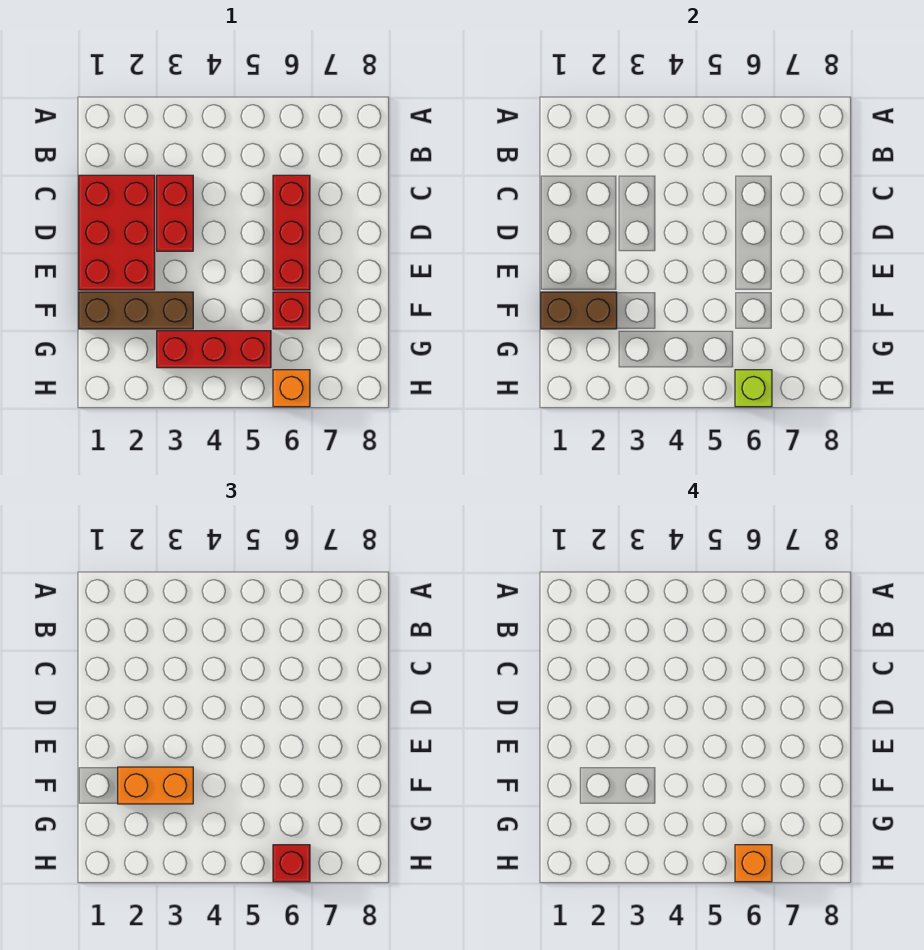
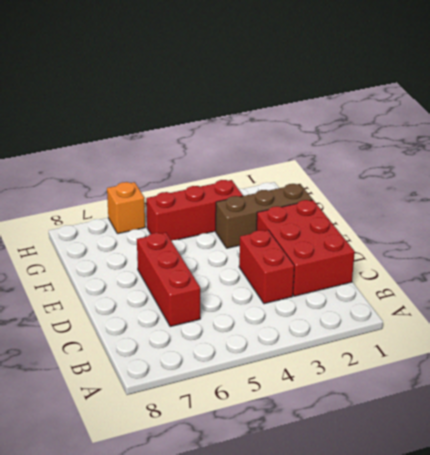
none -> red 1x1 brick [273,292,310,329]
none -> brown 1x2 brick [541,292,617,329]
none -> lime 1x1 brick [735,370,772,407]

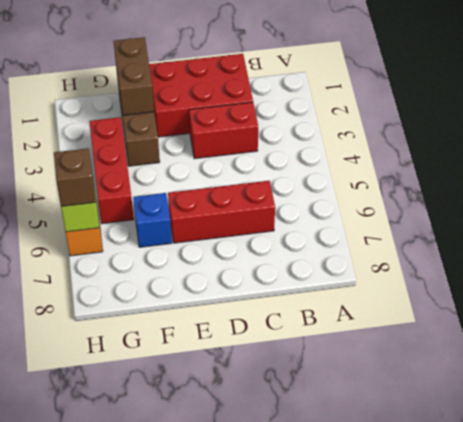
blue 1x1 brick [133,193,172,247] -> red 1x1 brick [273,292,310,329]
brown 1x1 brick [54,148,96,207] -> red 1x1 brick [273,845,310,882]
none -> orange 1x2 brick [118,767,193,804]
none -> orange 1x1 brick [735,845,772,882]

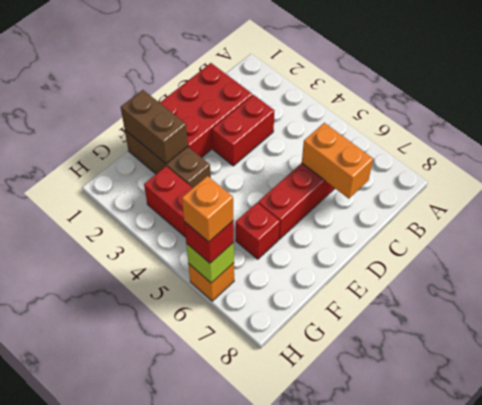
orange 1x2 brick [302,123,373,199] -> orange 1x2 brick moved to [118,767,193,804]

